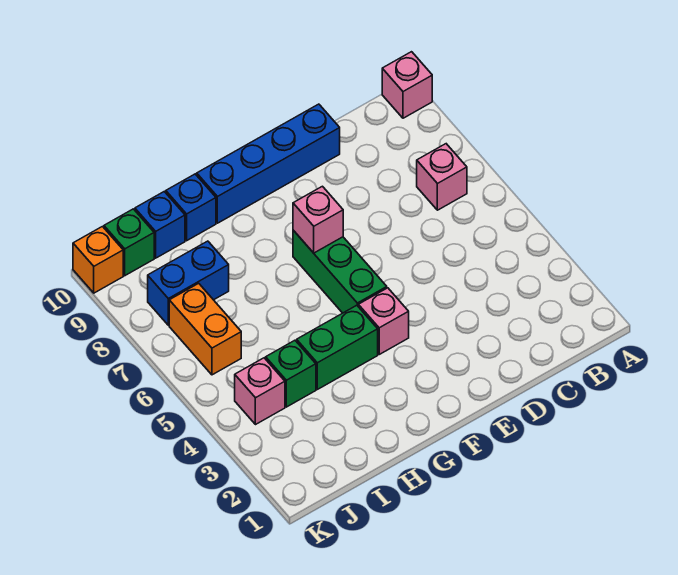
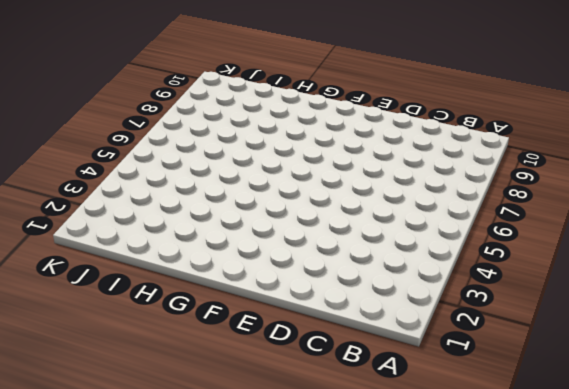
none -> pink 1x1 brick [382,52,432,118]
none -> pink 1x1 brick [417,144,467,210]
none -> blue 1x4 brick [197,104,340,223]

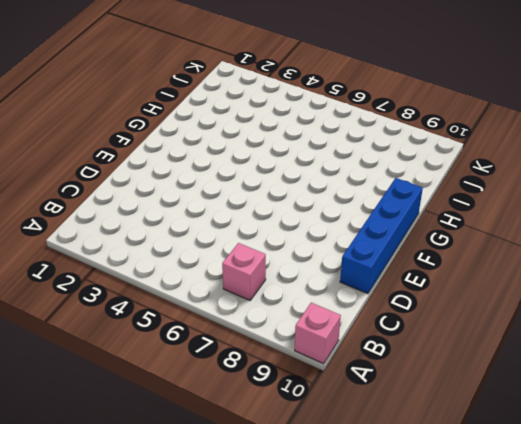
none -> pink 1x1 brick [358,288,409,354]
none -> green 1x3 brick [293,230,387,313]
none -> green 1x2 brick [297,305,378,389]

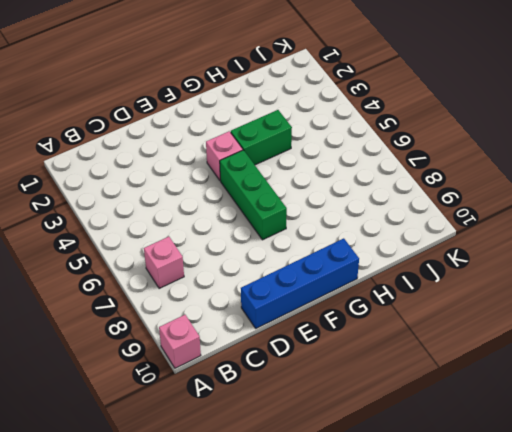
none -> blue 1x1 brick [166,174,216,241]
none -> green 1x1 brick [266,340,316,407]
none -> blue 1x2 brick [148,241,229,325]

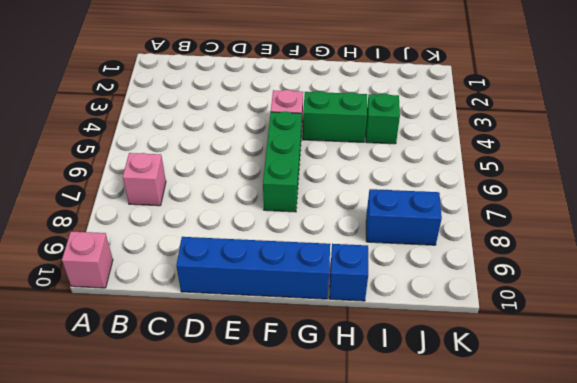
none -> blue 1x1 brick [135,192,185,258]
none -> pink 1x1 brick [235,358,285,425]
none -> orange 1x2 brick [169,283,241,375]

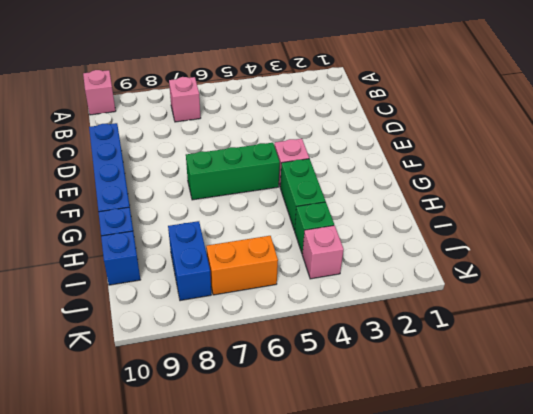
none -> green 1x1 brick [104,209,154,276]
none -> orange 1x1 brick [73,227,123,293]
none -> pink 1x1 brick [293,186,343,253]

